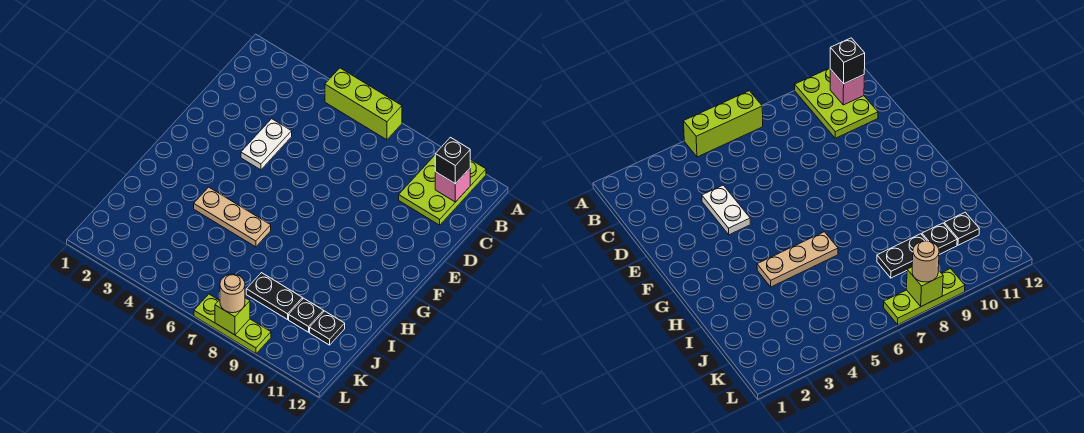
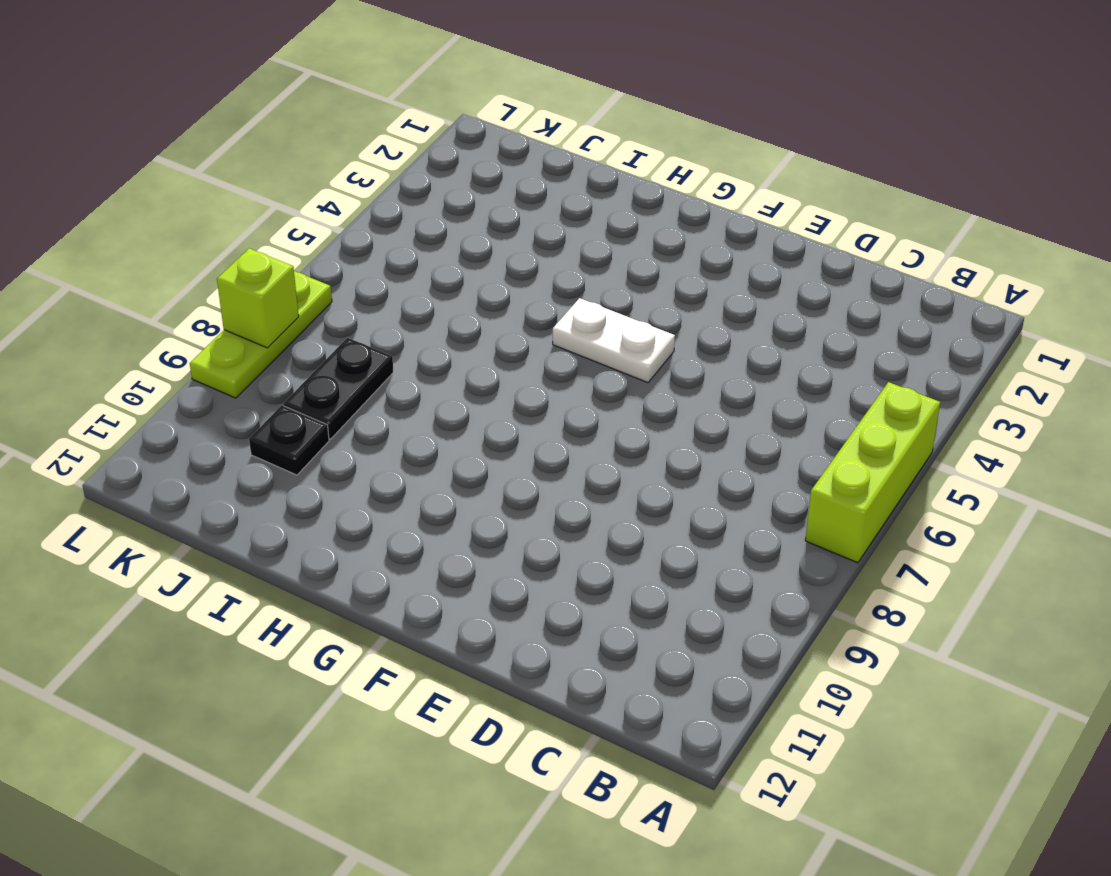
white 1x2 plate [553,298,675,383] -> white 1x2 plate moved to [241,119,292,170]
none -> lime 2x3 plate [399,156,486,225]
none -> tan 1x3 plate [194,187,271,247]
none -> black 1x1 plate [310,311,345,345]

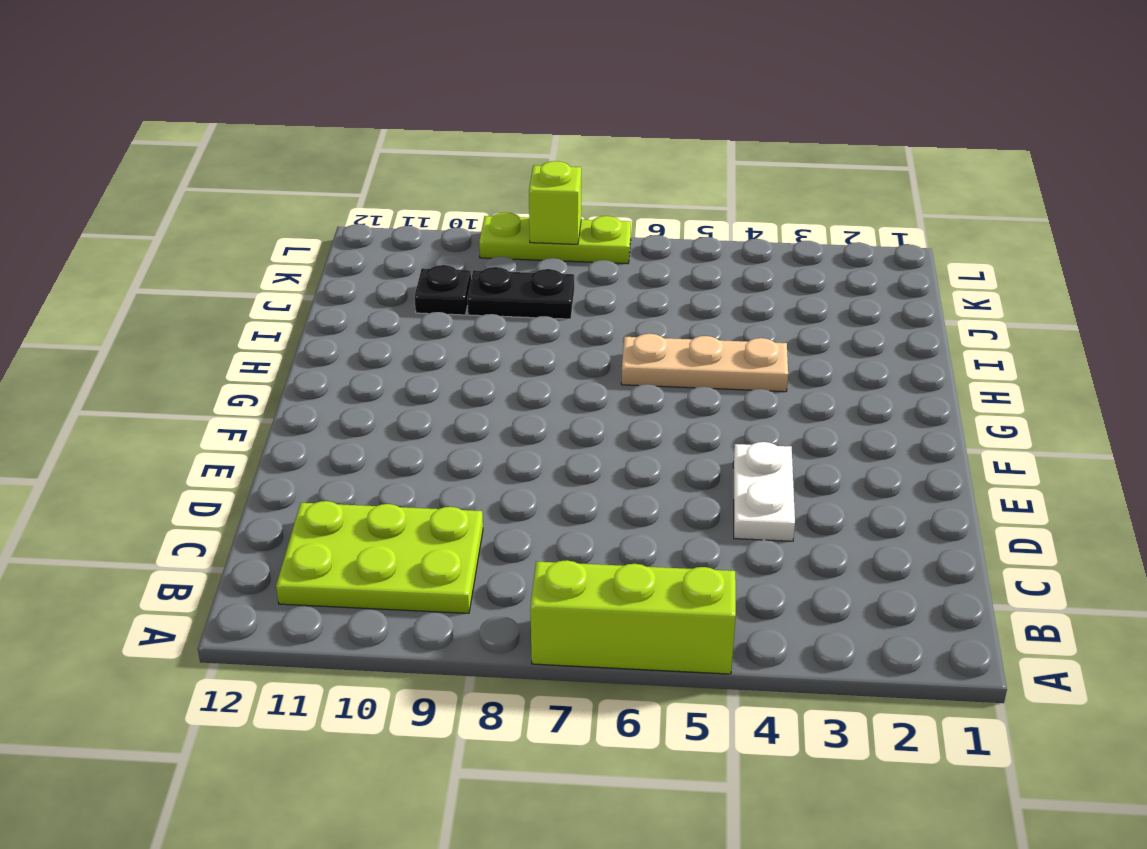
lime 2x3 plate [276,501,483,613] -> lime 2x3 plate turned to [399,156,486,225]
none -> black 1x1 plate [310,311,345,345]
none -> pink 1x1 brick [435,169,470,202]
none -> black 1x1 brick [435,137,470,184]

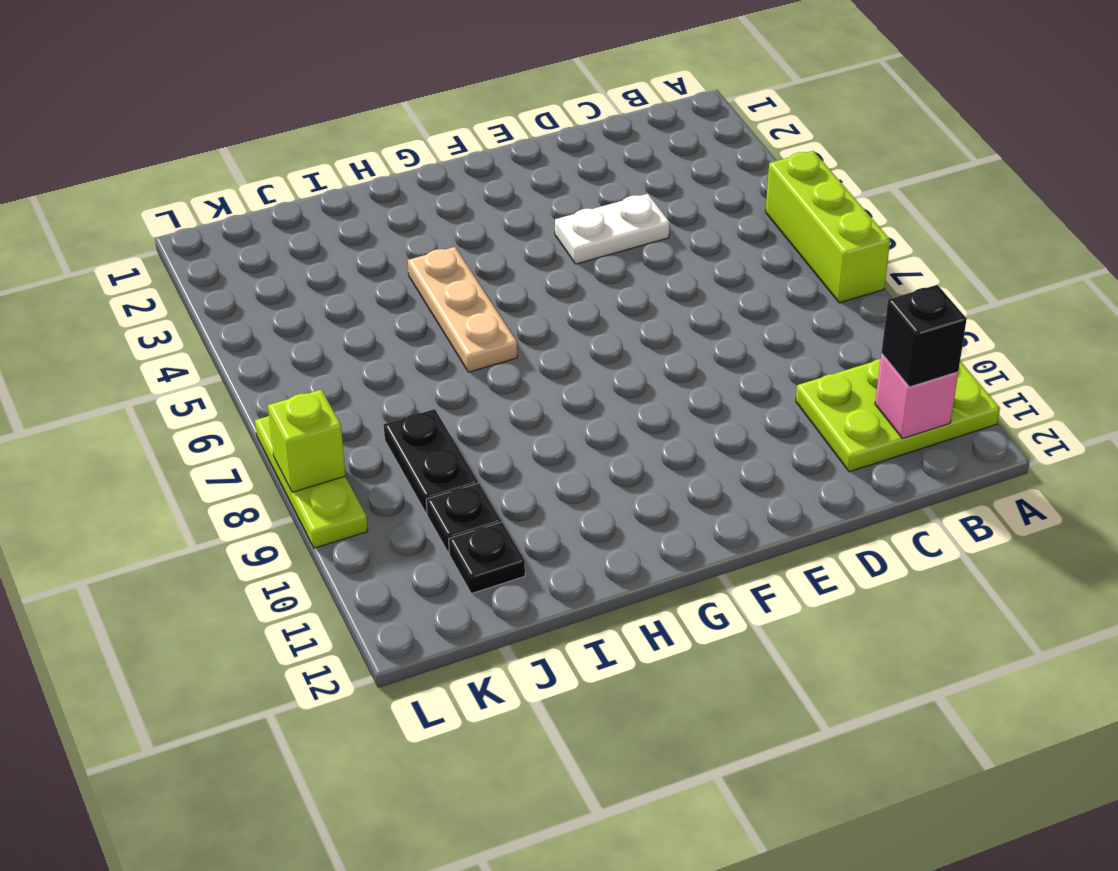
none -> tan 1x1 round brick [220,274,245,313]

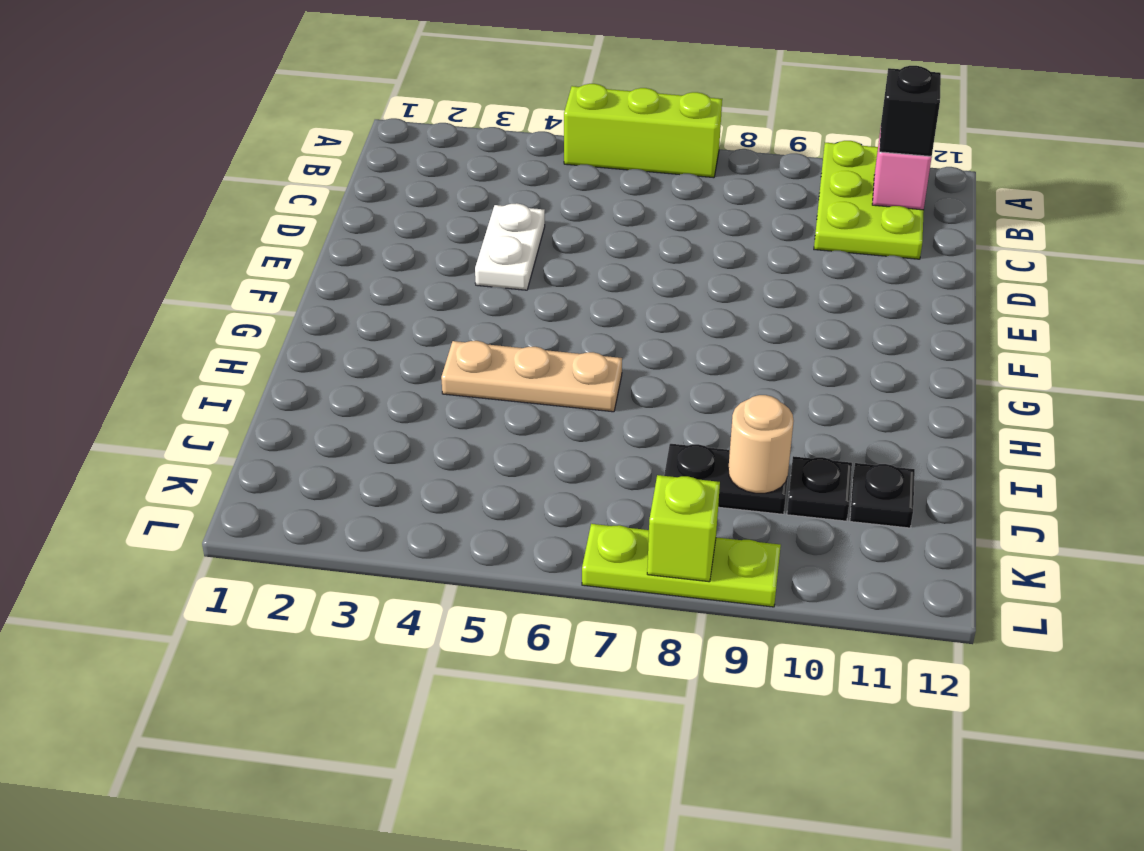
tan 1x1 round brick [728,395,794,493] -> tan 1x1 round brick moved to [220,274,245,313]

